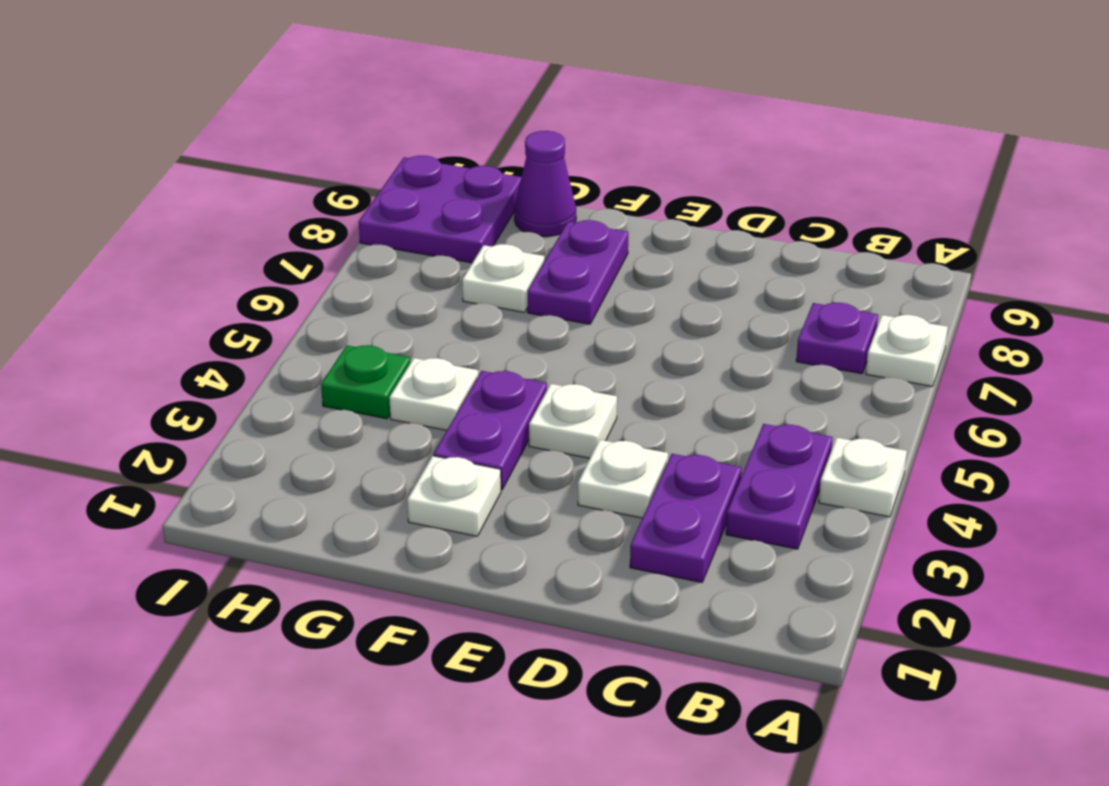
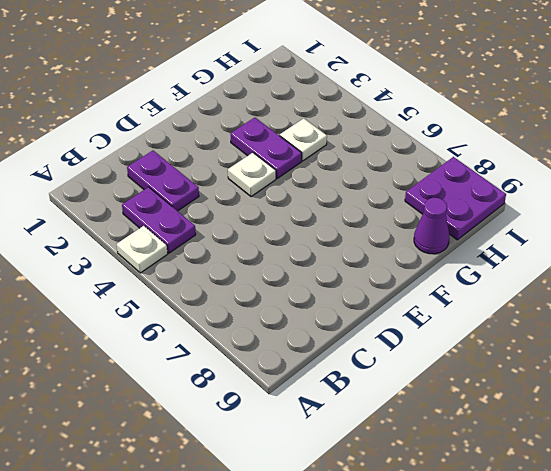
none -> white 1x1 plate [866,315,948,386]
none -> purple 1x1 plate [796,303,878,374]
none -> white 1x1 plate [578,440,668,518]

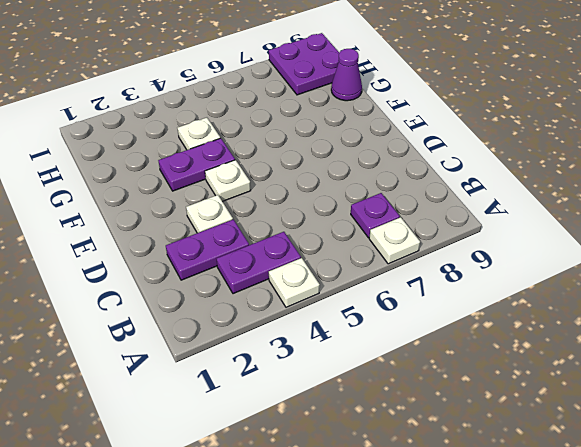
none -> white 1x1 plate [407,456,501,536]
none -> purple 1x2 plate [528,220,628,324]
none -> white 1x1 plate [462,244,544,312]

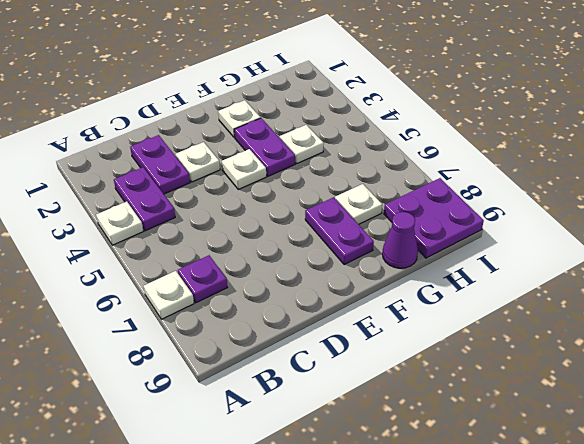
none -> green 1x1 plate [321,345,411,419]

